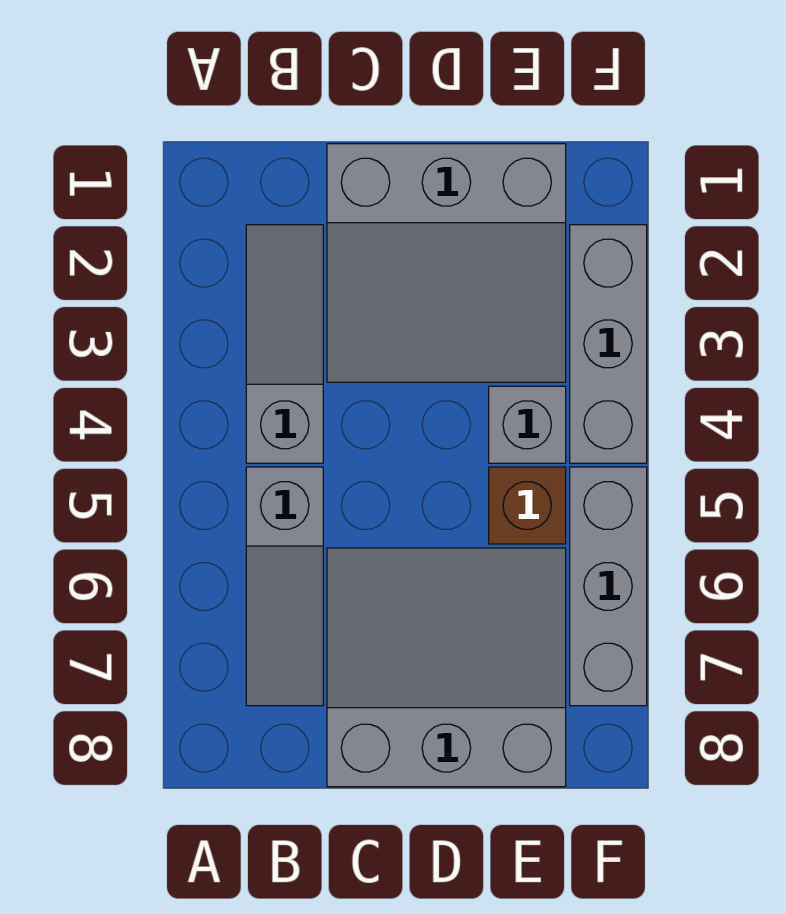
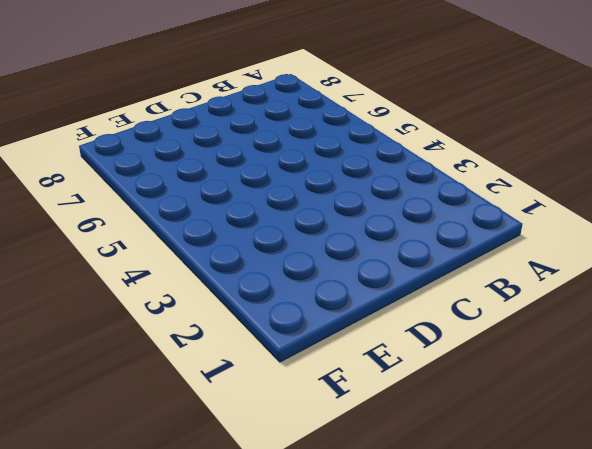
none -> grey 1x3 slope [246,225,323,463]
none -> grey 1x3 slope [246,467,323,706]

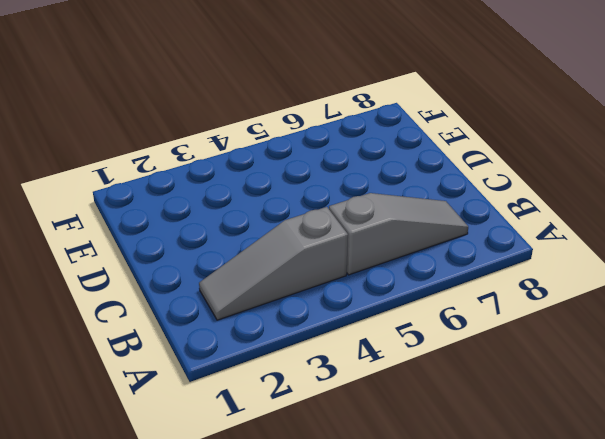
none -> grey 3x3 slope [327,144,566,382]
none -> grey 3x3 slope [327,548,566,787]

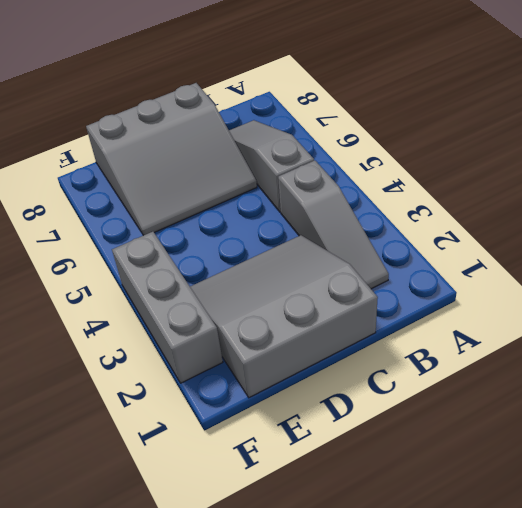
none -> grey 1x1 brick [489,386,566,463]
none -> brown 1x1 brick [489,467,566,544]

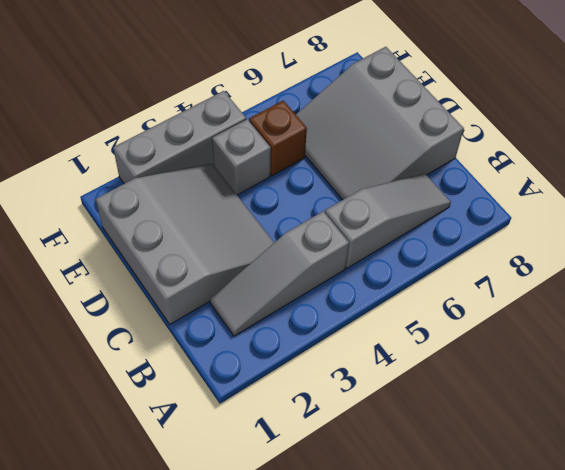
none -> grey 1x3 brick [570,467,647,706]

